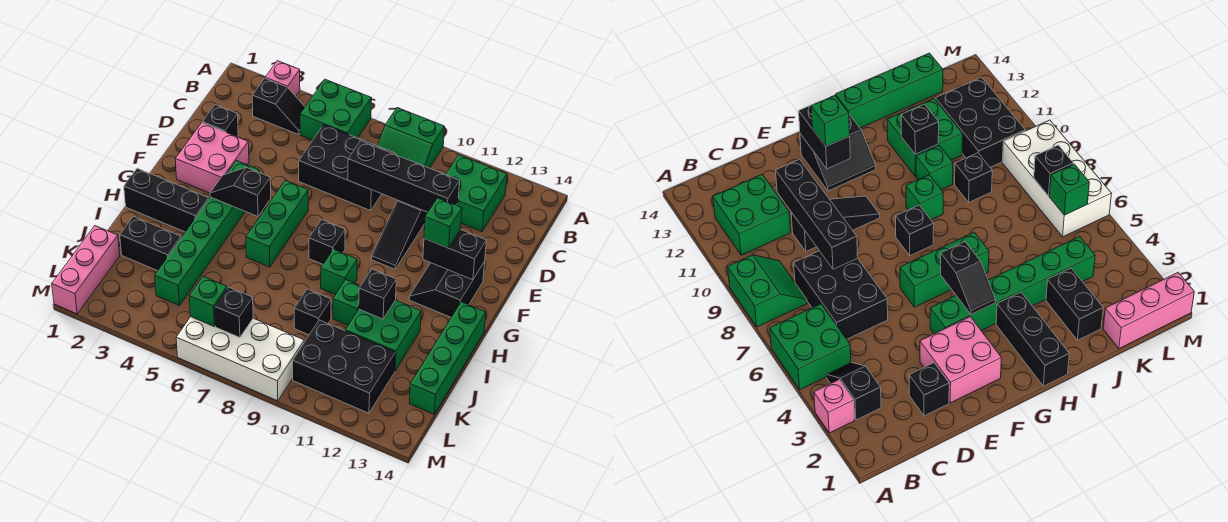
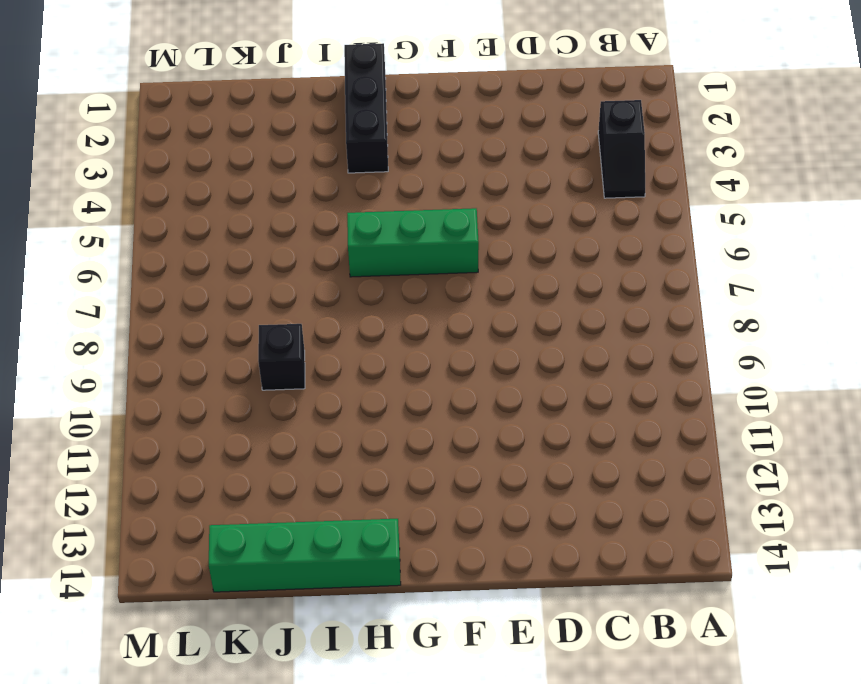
none -> pink 1x1 brick [265,61,300,96]
none -> green 2x2 brick [300,79,372,140]
none -> green 2x2 slope [378,108,445,168]
none -> green 2x2 brick [446,155,507,232]

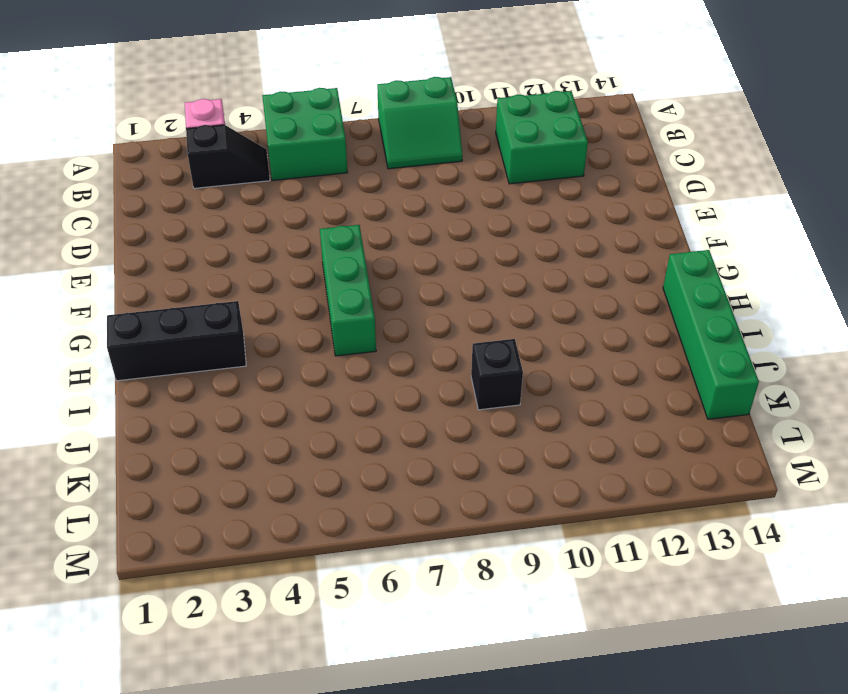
none -> black 2x3 brick [299,125,396,211]
none -> black 1x1 brick [202,105,238,137]
none -> black 1x3 slope [372,200,428,269]
none -> pink 2x2 brick [175,123,249,193]

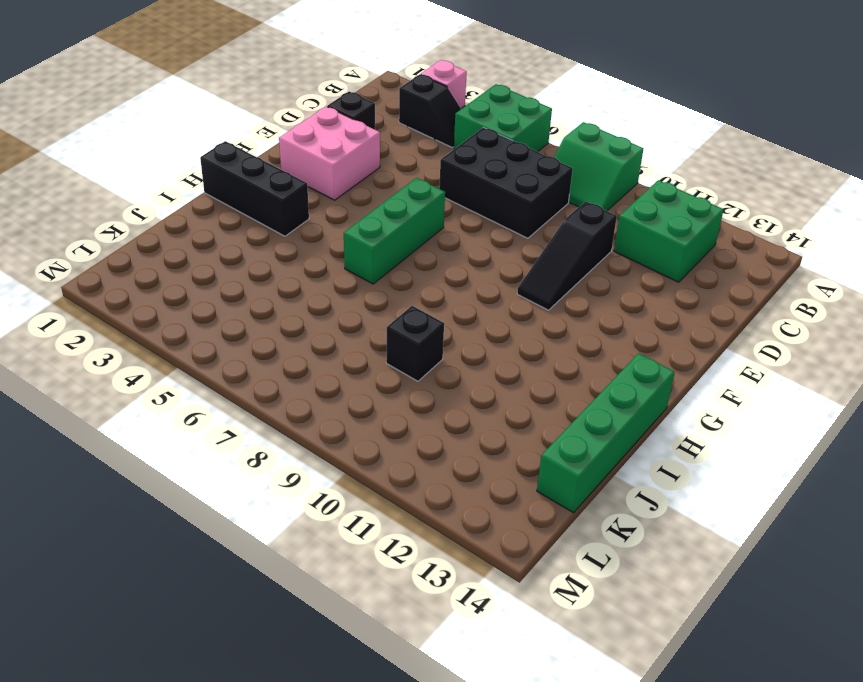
none -> green 1x6 brick [155,161,260,306]
none -> black 2x2 slope [409,262,485,317]
none -> black 1x1 brick [309,220,345,264]
none -> green 1x1 brick [321,249,357,295]

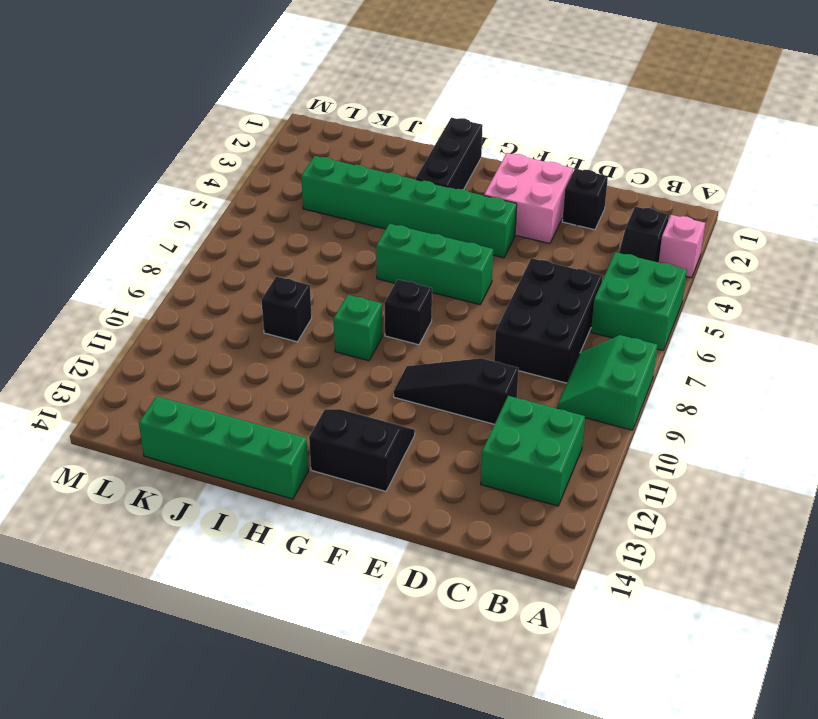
none -> green 1x1 brick [333,280,360,325]
none -> green 2x2 brick [345,300,421,371]
none -> black 1x2 brick [120,216,181,271]
none -> pink 1x3 brick [52,226,120,314]

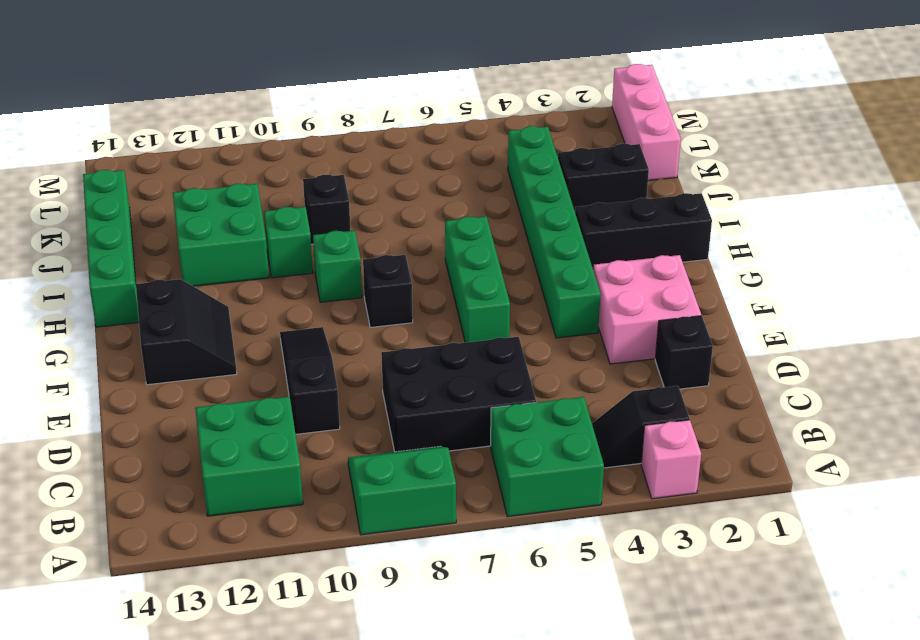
none -> black 2x3 brick [293,320,395,413]
none -> white 2x4 brick [176,317,304,401]
none -> black 1x4 brick [348,141,460,212]
none -> black 1x2 brick [423,230,486,280]

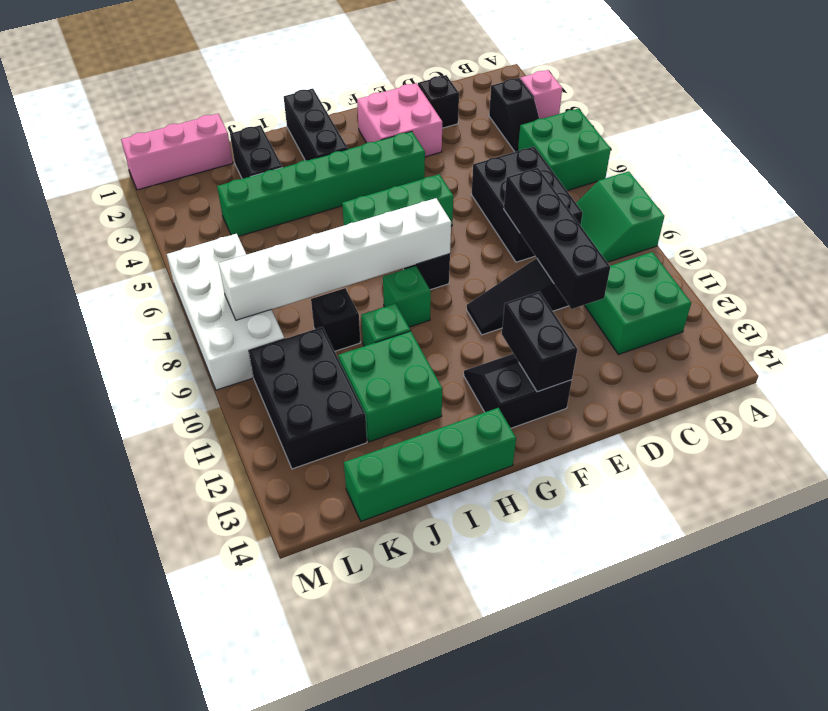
white 1x6 brick [219,198,451,320] -> none
none -> black 1x2 slope [210,167,271,216]
none -> black 1x1 brick [359,269,396,319]
none -> green 1x1 brick [189,276,227,327]
none -> black 1x1 brick [215,287,253,337]

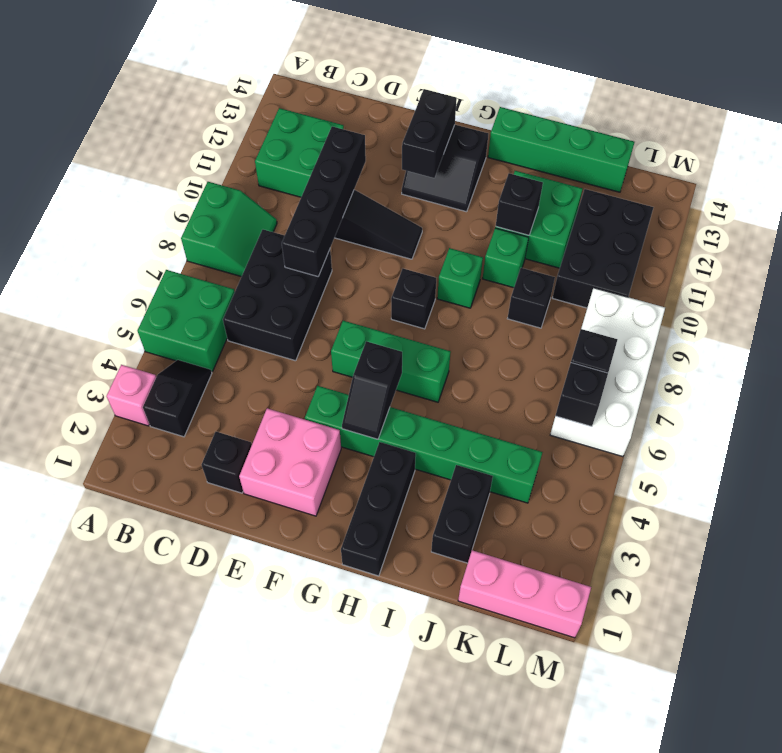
black 1x1 brick [555,363,608,427] -> green 1x1 brick [189,276,227,327]
none -> green 1x1 brick [424,198,462,248]

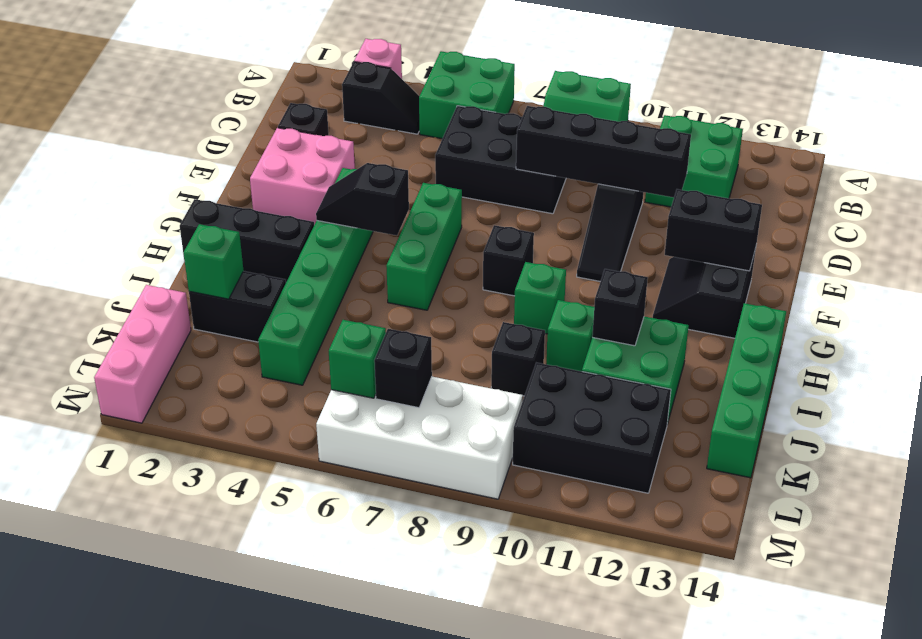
green 1x1 brick [183,224,244,299] -> green 1x1 brick moved to [424,198,462,248]

